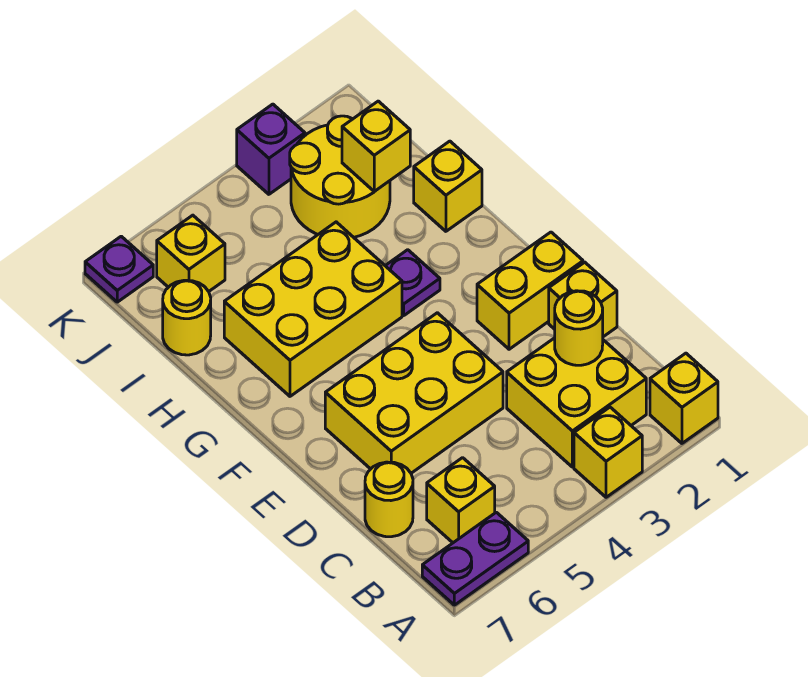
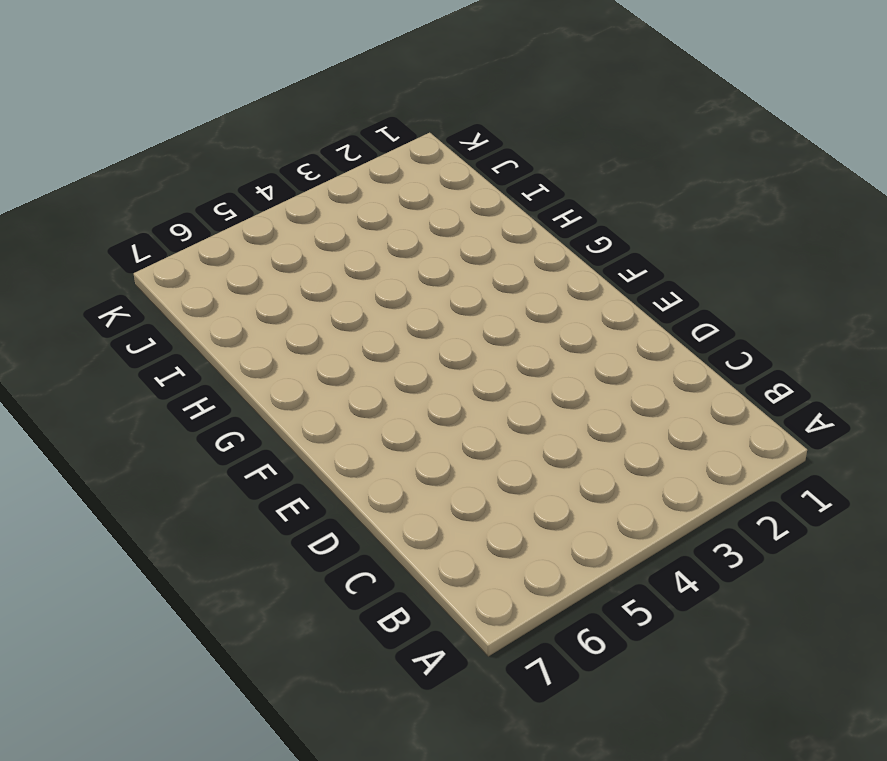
none -> yellow 1x1 brick [650,353,718,443]
none -> yellow 1x1 brick [574,407,642,497]
none -> purple 1x2 plate [422,512,528,605]

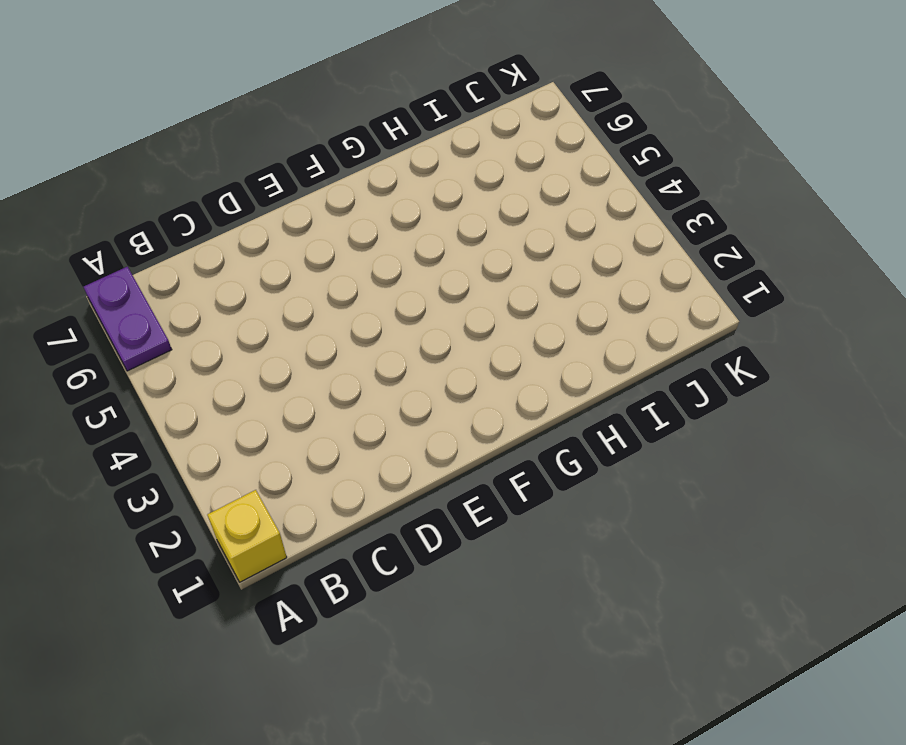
none -> yellow 1x1 brick [574,407,642,497]
none -> yellow 2x2 brick [507,338,646,467]
none -> yellow 1x1 brick [427,458,495,543]

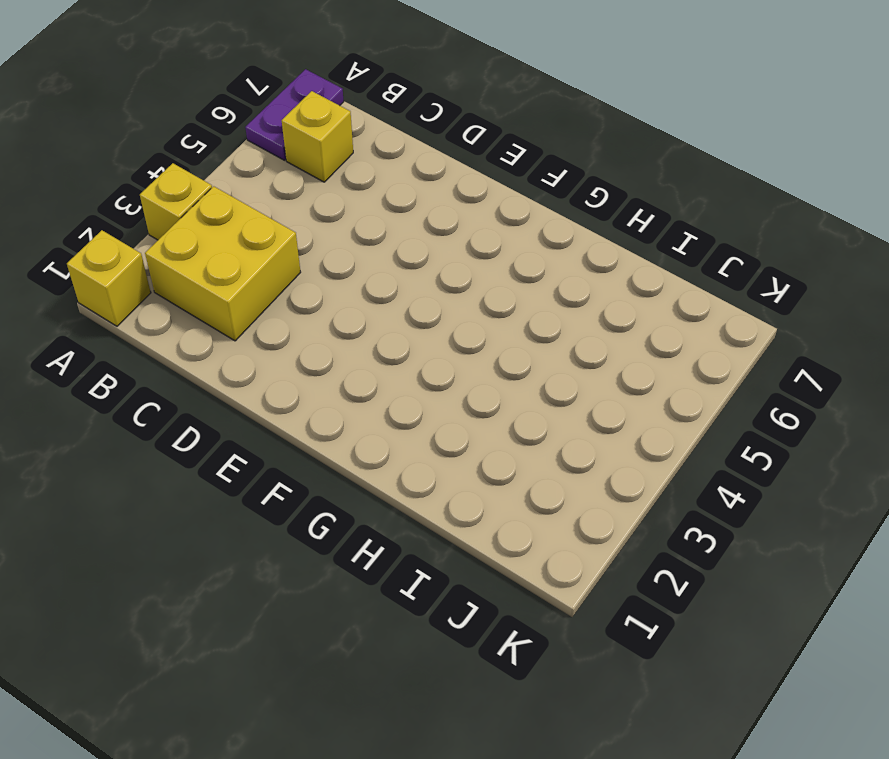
none -> yellow 1x1 round brick [365,462,413,537]
none -> yellow 1x1 brick [549,262,617,337]
none -> yellow 2x3 brick [325,313,503,473]

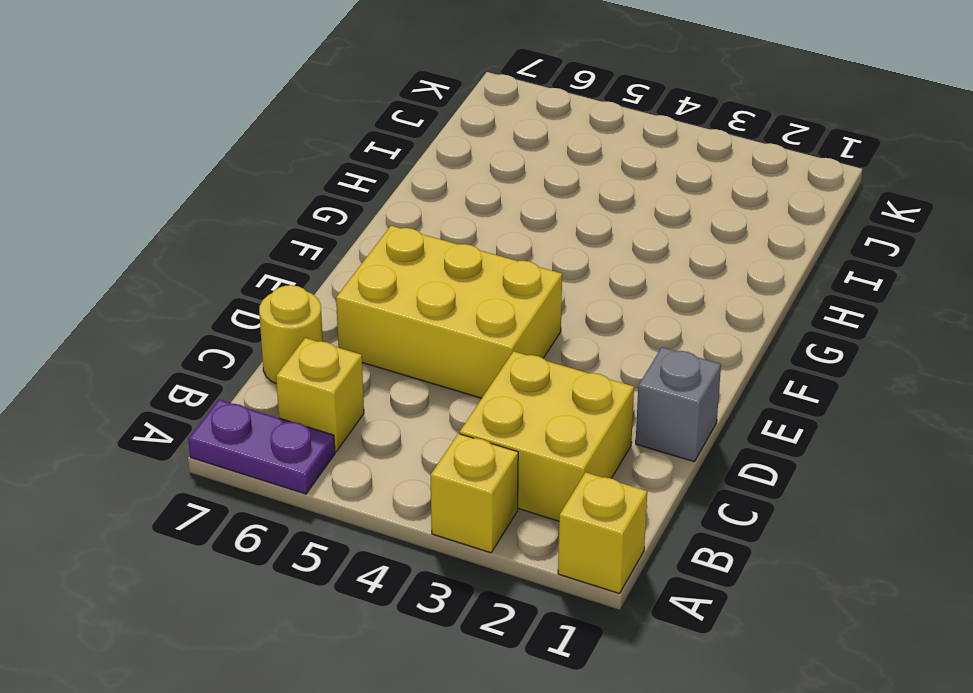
grey 1x1 brick [636,347,721,462] -> yellow 1x1 brick [549,262,617,337]
none -> yellow 1x2 brick [477,232,583,349]
none -> purple 1x1 plate [385,250,440,315]
none -> yellow 2x3 brick [224,222,402,396]

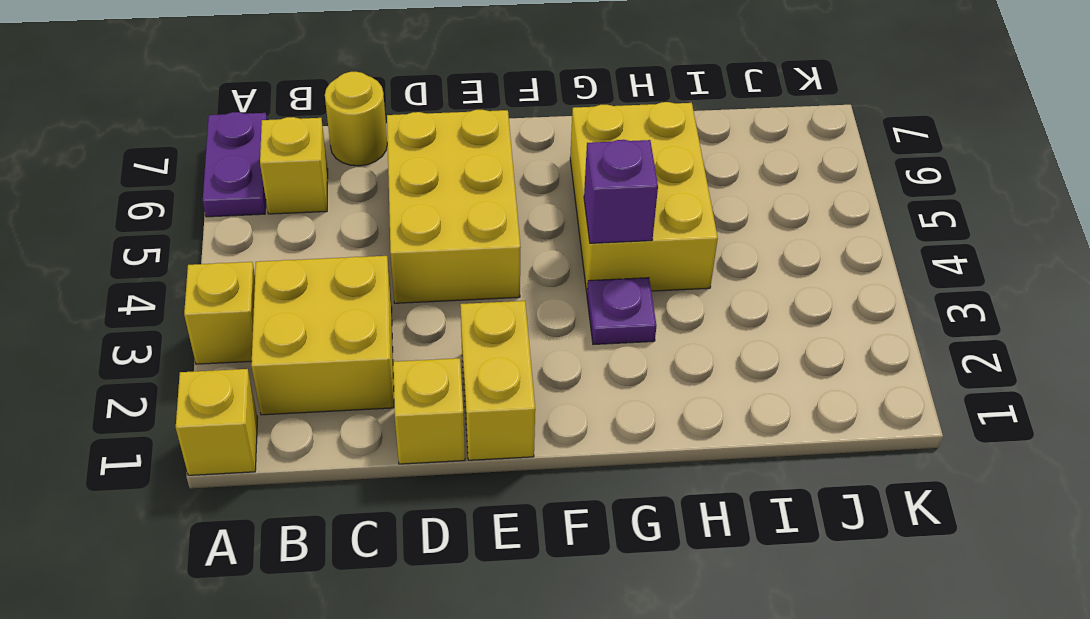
purple 1x1 brick [584,140,658,243] -> purple 1x1 brick moved to [237,104,305,194]
none -> yellow 1x1 brick [414,141,482,231]
none -> yellow 2x2 round brick [290,116,390,237]
none -> yellow 1x1 round brick [163,280,211,355]

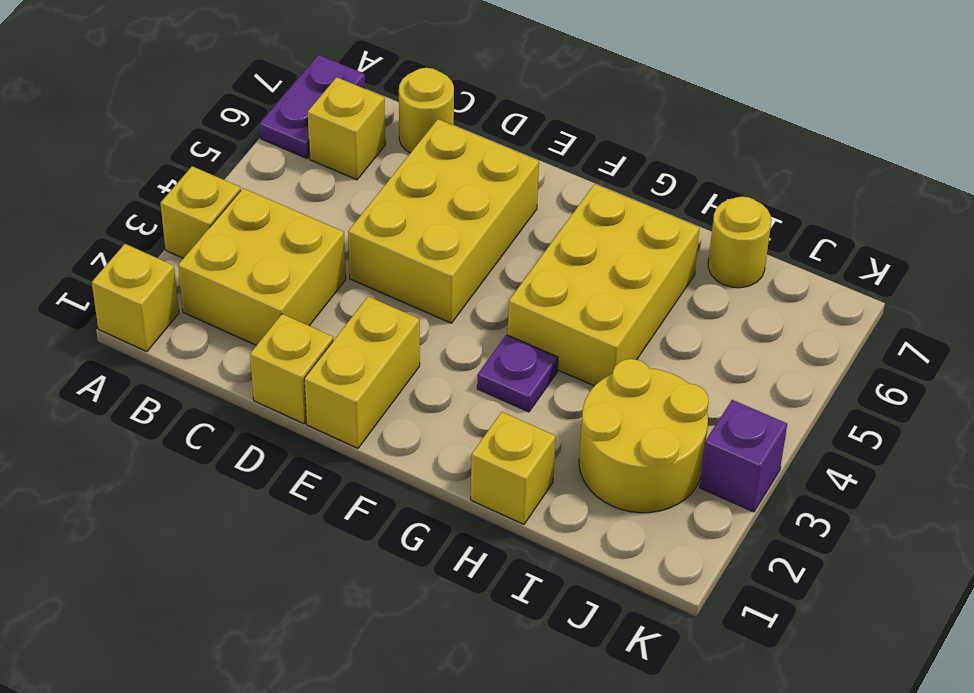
none -> yellow 1x1 brick [157,215,225,291]
none -> purple 1x1 plate [85,236,153,302]
none -> yellow 1x1 round brick [555,291,603,365]

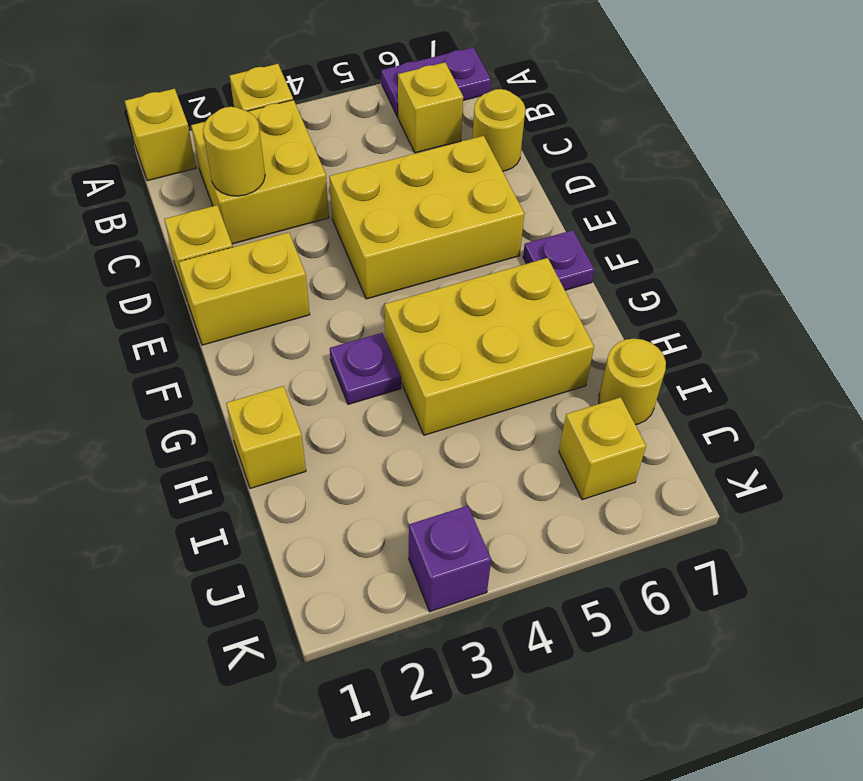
purple 1x1 plate [523,230,594,290] -> purple 1x1 plate moved to [85,236,153,302]
none -> yellow 2x2 round brick [290,116,390,237]
none -> yellow 1x1 brick [342,101,410,192]

